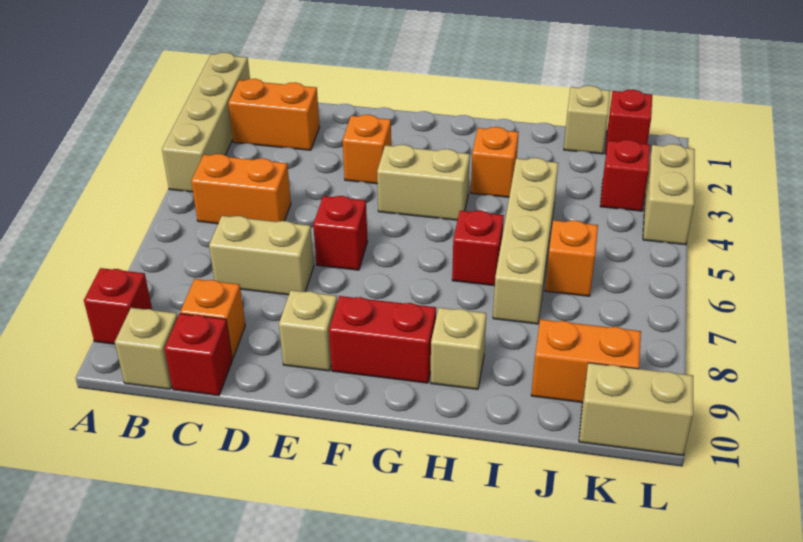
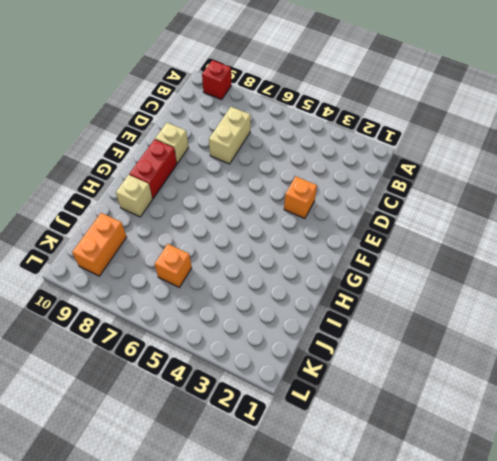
none -> tan 1x4 brick [162,52,250,192]
none -> orange 1x2 brick [228,79,319,150]
none -> orange 1x2 brick [191,154,291,224]

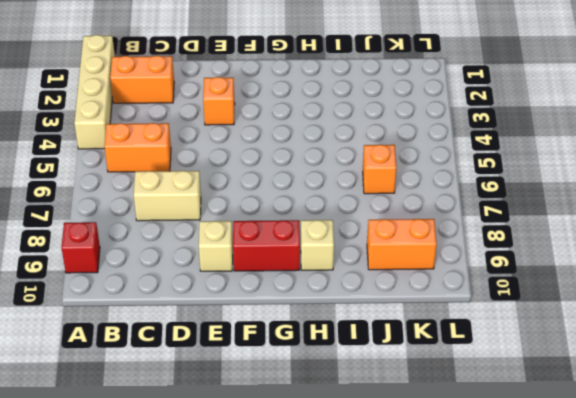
none -> tan 1x1 brick [115,308,178,389]
none -> orange 1x1 brick [180,279,245,359]
none -> red 1x1 brick [165,314,232,396]

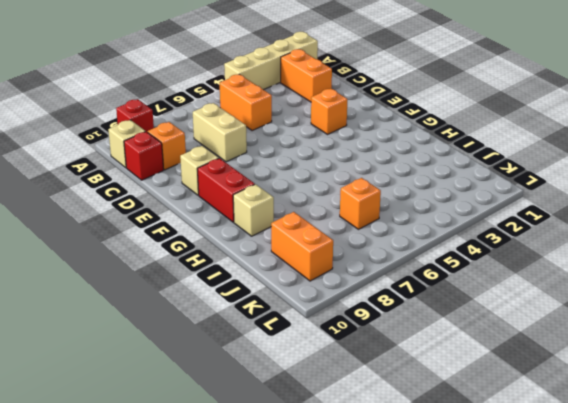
none -> red 1x1 brick [313,196,368,270]
none -> tan 1x2 brick [377,145,470,220]
none -> orange 1x1 brick [471,127,519,197]

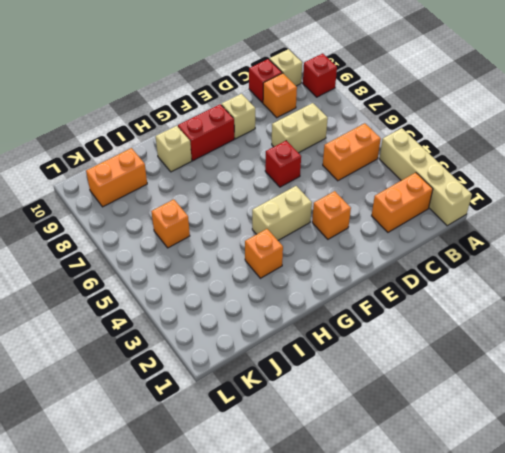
none -> red 1x1 brick [452,211,504,286]
none -> tan 1x4 brick [493,158,558,324]
none -> tan 1x1 brick [564,86,610,154]

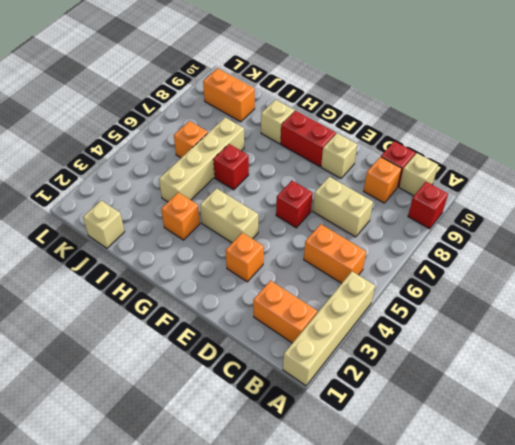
none -> red 1x1 brick [605,90,652,154]
none -> red 1x1 brick [600,140,650,211]
none -> tan 1x2 brick [579,363,693,455]

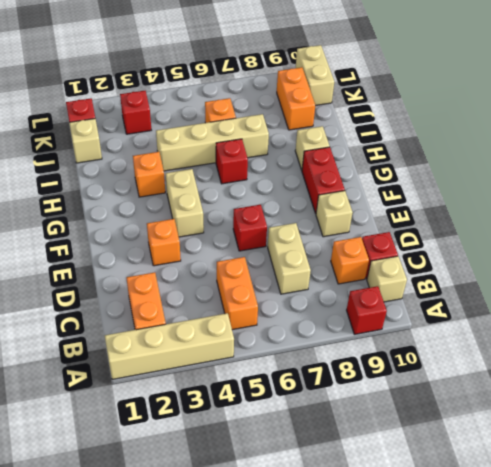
none -> tan 1x2 brick [643,144,695,245]

